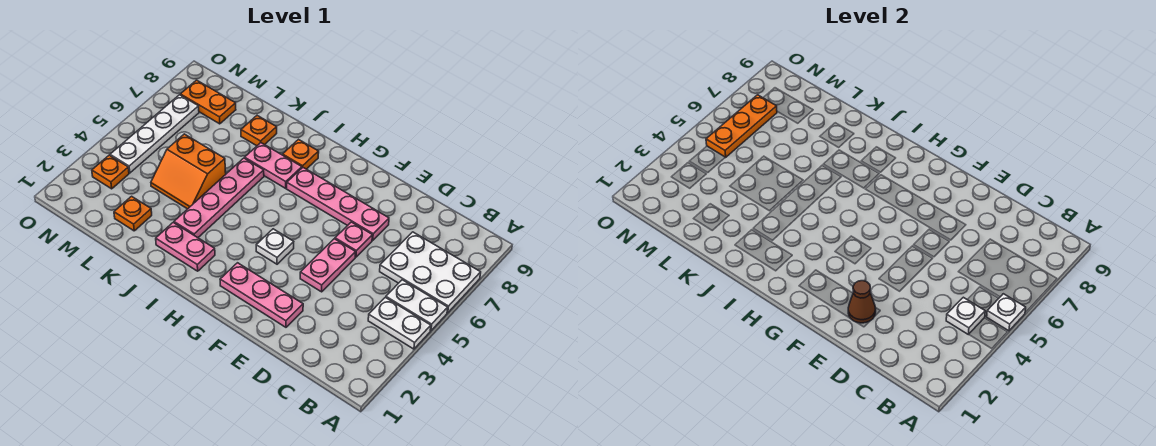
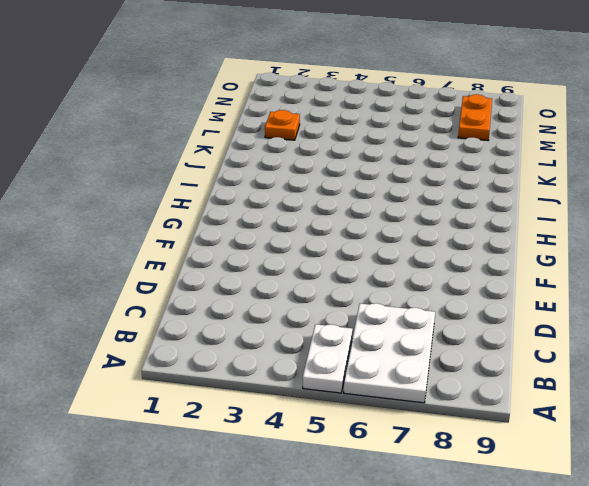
none -> white 1x2 plate [368,297,431,349]
none -> pink 1x3 plate [220,263,303,327]
none -> pink 1x2 plate [300,239,356,292]

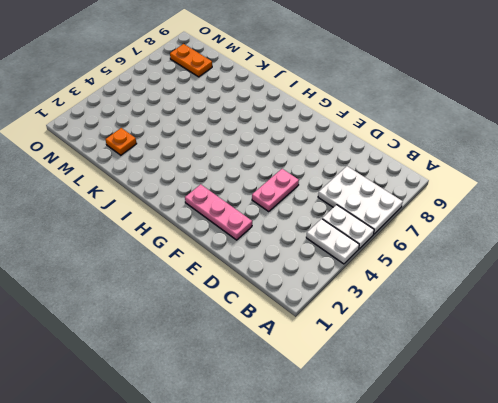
none -> pink 1x1 plate [335,222,372,257]
none -> pink 1x4 plate [287,168,389,240]
none -> white 1x1 plate [256,229,294,264]

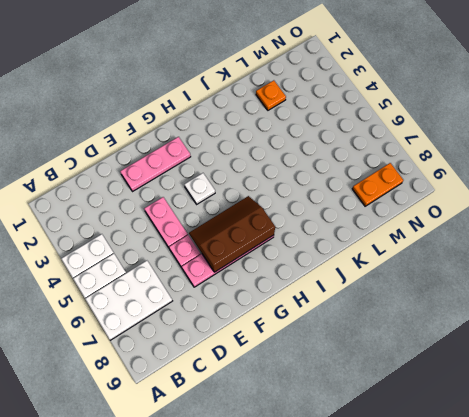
brown 2x3 slope [189,196,275,272] -> none
none -> pink 1x2 plate [156,223,215,271]
none -> pink 1x2 plate [245,143,302,188]
none -> orange 1x1 plate [283,140,319,169]

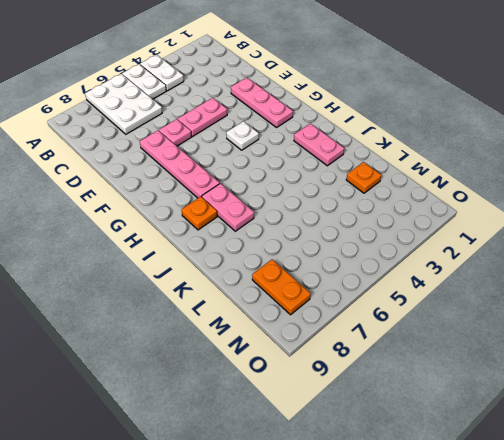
none -> pink 1x4 plate [174,158,264,238]
none -> orange 2x2 slope [151,134,226,209]
none -> orange 1x1 plate [241,116,277,146]

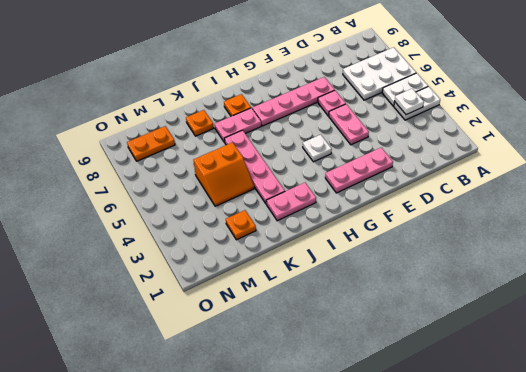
none -> orange 1x1 plate [92,155,129,189]
none -> white 1x4 plate [110,95,199,173]
none -> white 1x1 plate [987,294,1026,331]

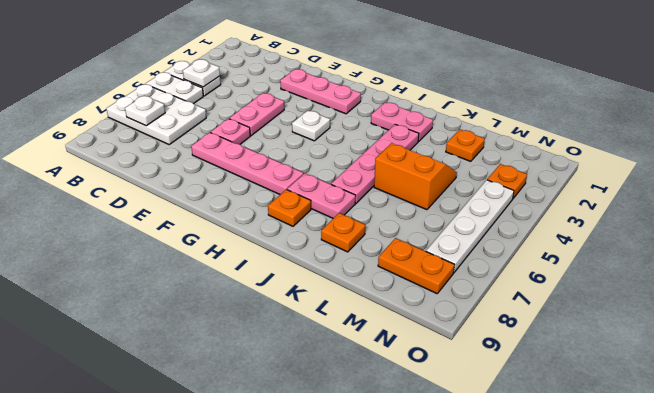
white 1x1 plate [125,96,165,126] -> white 1x1 plate moved to [987,294,1026,331]
none -> brown 1x1 cone [848,281,876,323]
none -> orange 1x3 plate [706,95,777,157]

